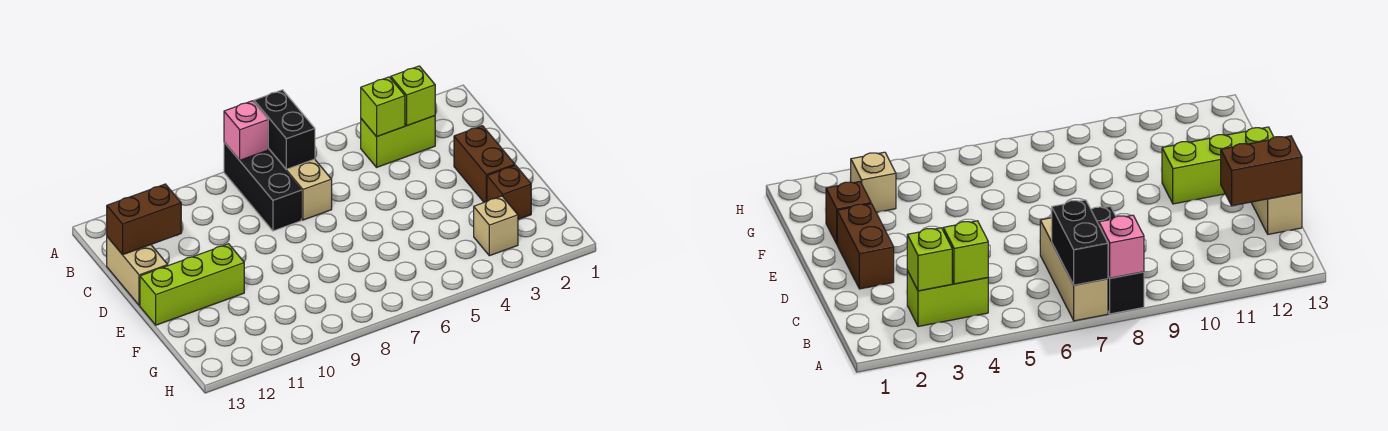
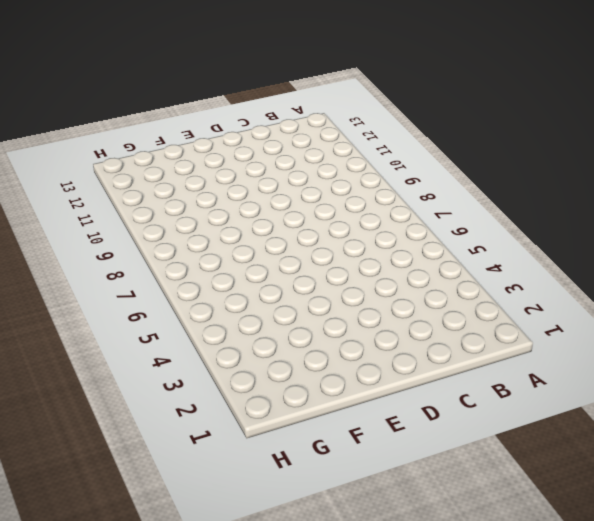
none -> tan 1x3 brick [268,149,332,220]
none -> black 1x3 brick [224,142,301,231]
none -> lime 1x2 brick [360,116,435,167]

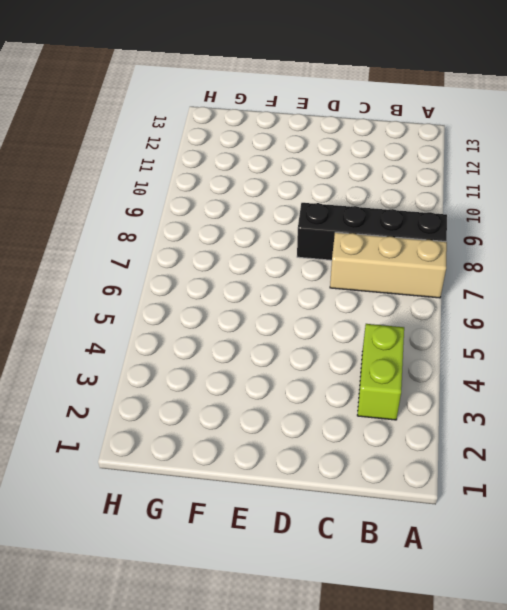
black 1x4 brick [297,203,447,260] -> black 1x3 brick [224,142,301,231]
none -> tan 1x2 brick [107,237,168,305]
none -> brown 1x2 brick [454,126,515,202]
none -> lime 1x3 brick [140,244,244,325]

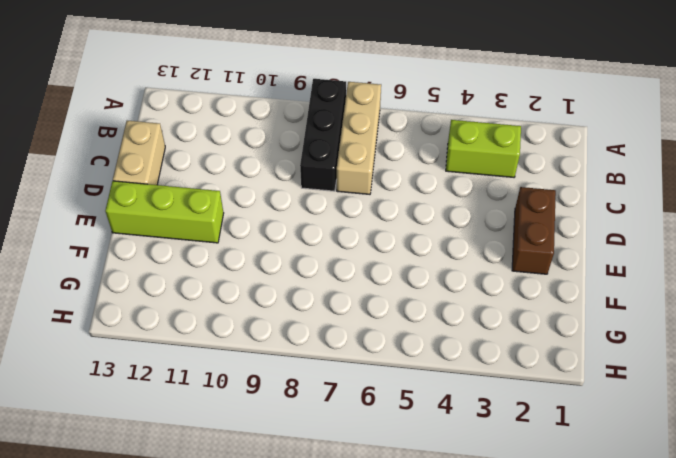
none -> brown 1x1 brick [487,165,531,219]
none -> tan 1x1 brick [474,196,518,256]
none -> black 1x2 brick [254,90,315,169]

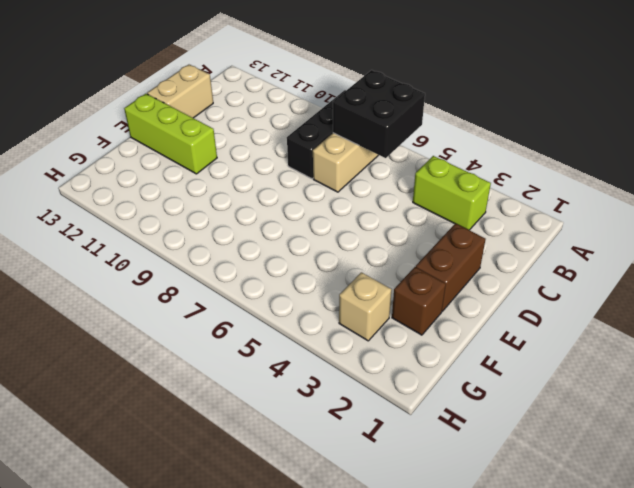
black 2x2 brick [333,70,425,158] -> black 1x2 brick [254,90,315,169]
none -> pink 1x1 brick [224,101,269,160]
none -> lime 1x1 brick [391,66,435,126]
none -> lime 1x1 brick [361,77,405,137]

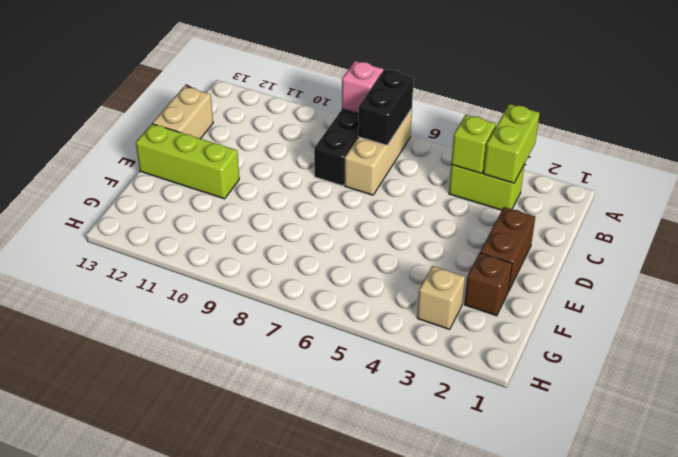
lime 1x2 brick [483,104,540,183] -> lime 1x1 brick [391,66,435,126]
none -> brown 1x2 brick [107,184,181,255]

